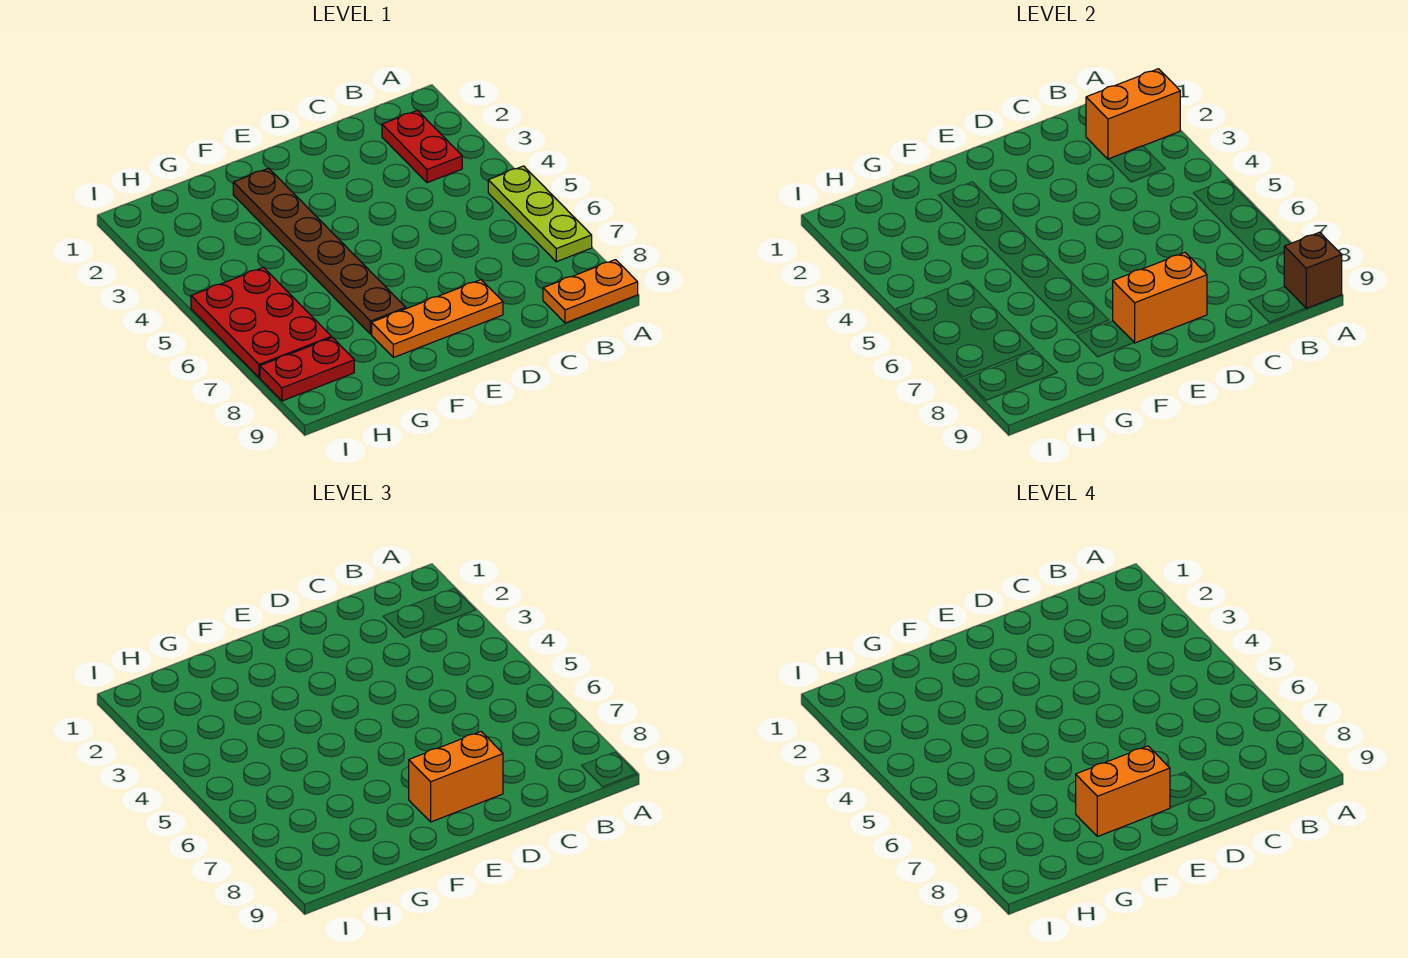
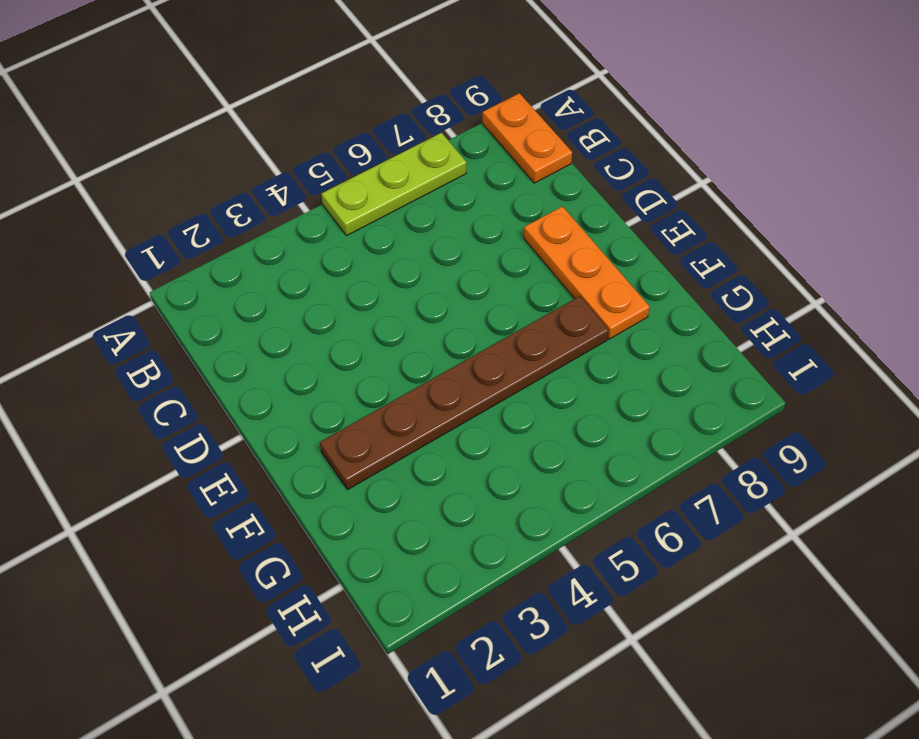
none -> red 1x2 plate [382,110,462,183]
none -> red 2x3 plate [191,267,331,378]
none -> red 1x2 plate [260,337,354,401]

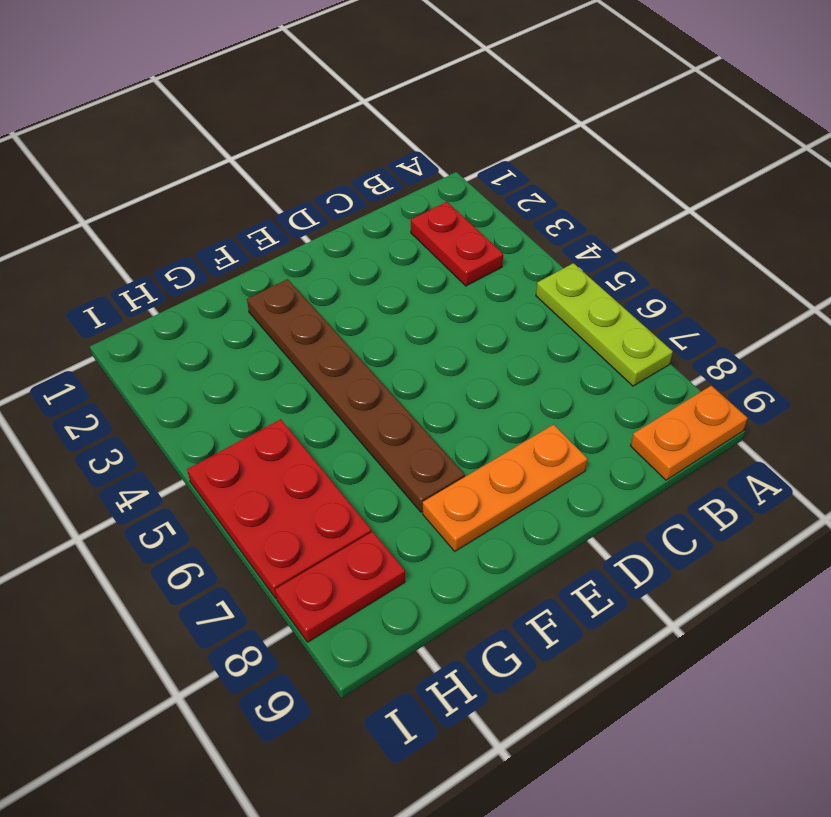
none -> orange 1x2 brick [1086,69,1180,159]
none -> brown 1x1 brick [1284,232,1342,308]
none -> orange 1x2 brick [1113,253,1207,343]

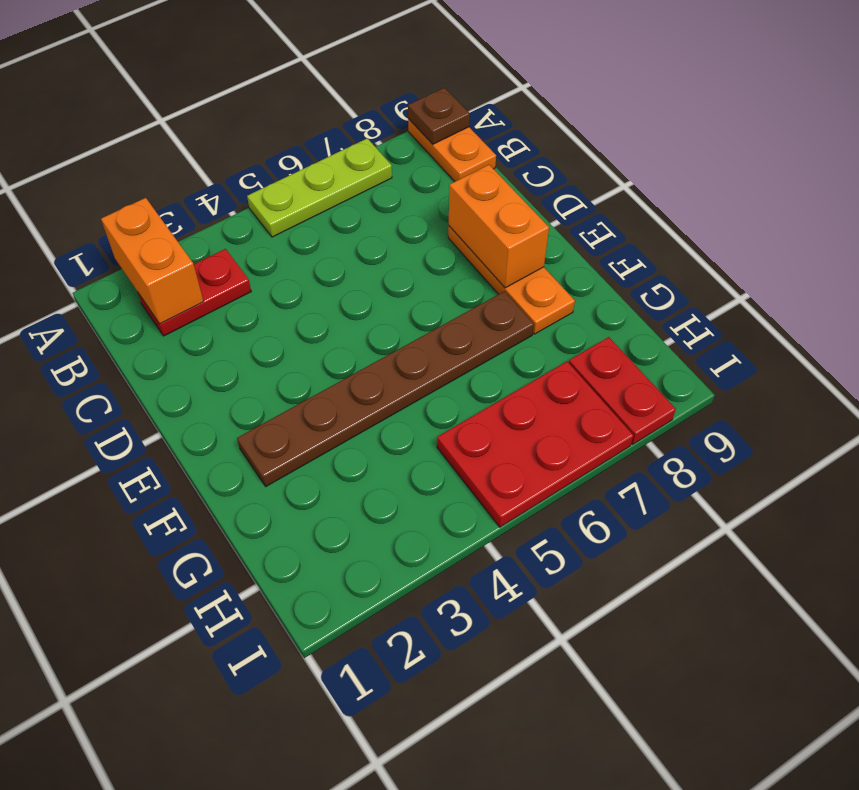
brown 1x1 plate [408,88,470,144] -> brown 1x1 brick [1284,232,1342,308]
none -> orange 1x2 brick [409,732,503,822]
none -> orange 1x2 brick [1076,746,1170,837]

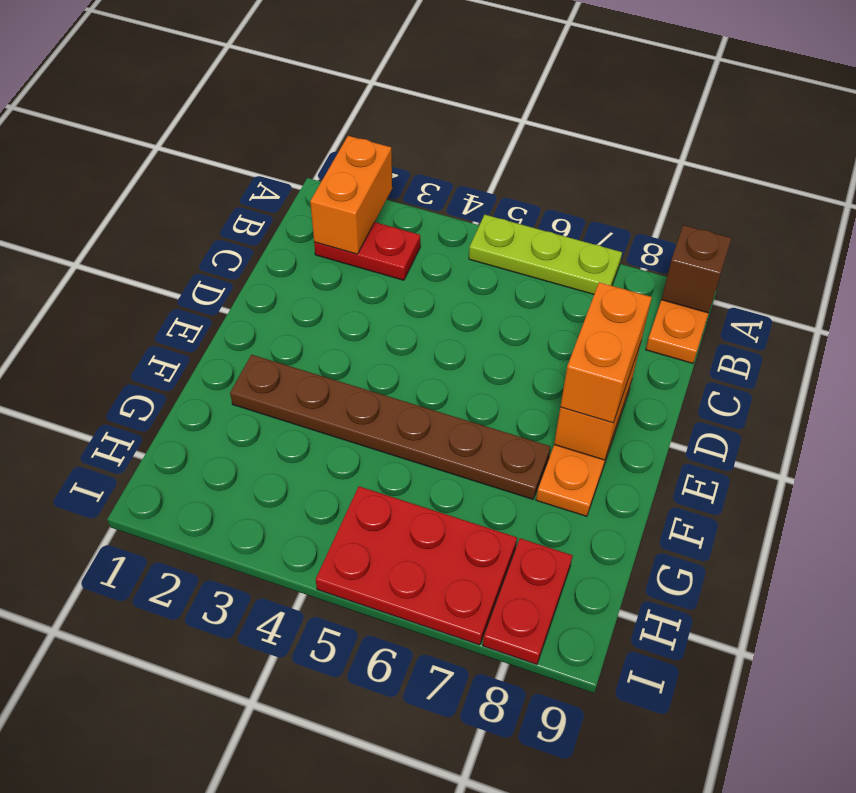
none -> orange 1x2 brick [1076,746,1170,837]

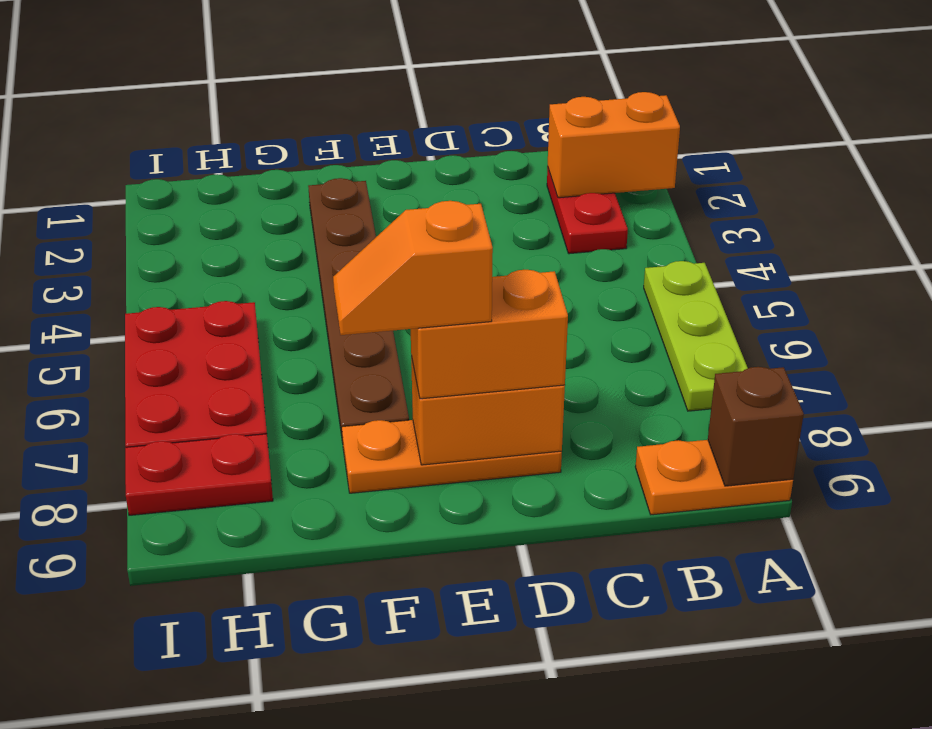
orange 1x2 slope [333,201,493,335] -> orange 1x2 brick [1076,746,1170,837]

